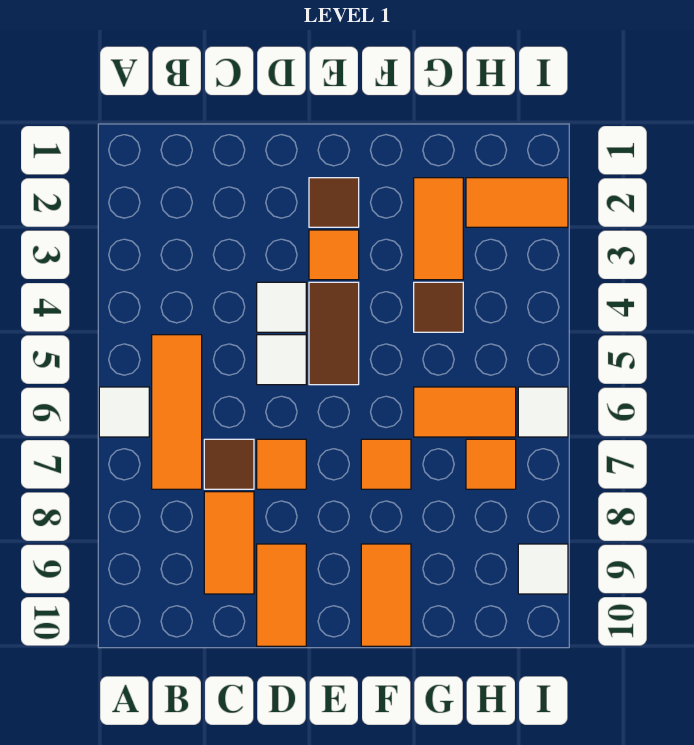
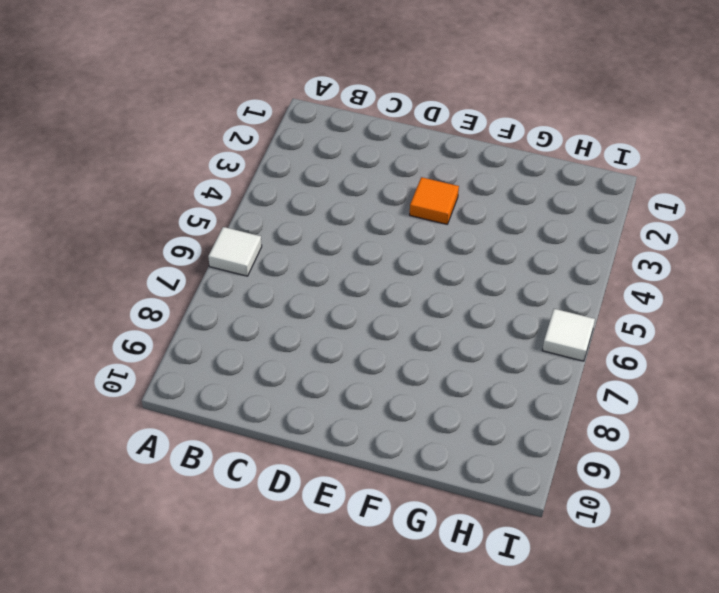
none -> orange 1x3 tile [152,335,202,489]
none -> brown 1x1 tile [204,439,254,489]
none -> orange 1x2 tile [204,492,254,594]

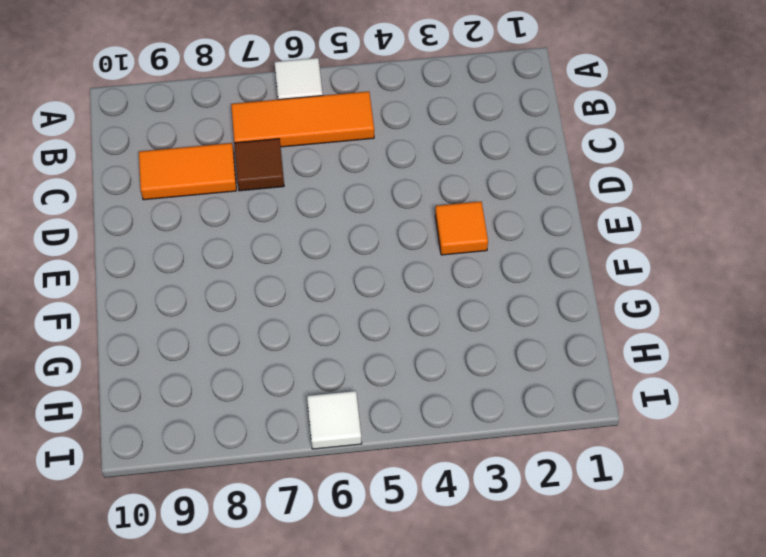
none -> white 1x1 tile [257,282,306,332]
none -> white 1x1 tile [257,335,306,385]
none -> orange 1x1 tile [257,439,306,489]

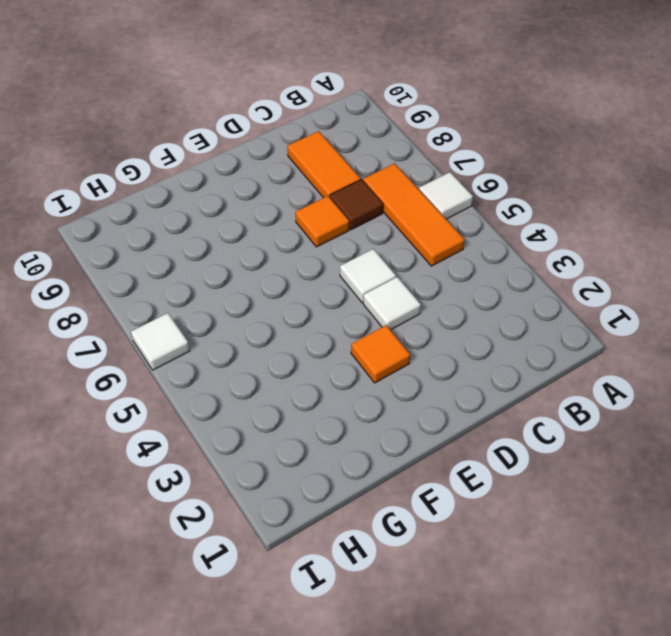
none -> orange 1x2 tile [257,544,306,646]
none -> brown 1x1 tile [309,178,359,227]
none -> brown 1x2 tile [309,282,359,385]

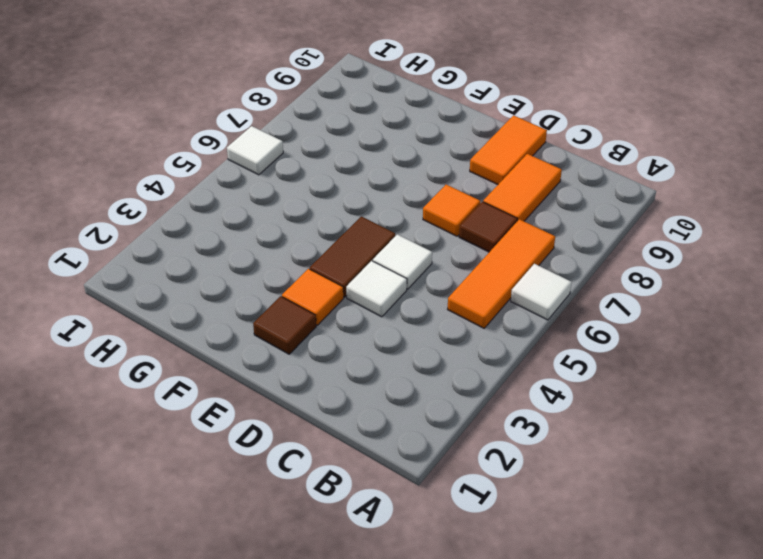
none -> orange 1x1 tile [361,439,411,489]
none -> orange 1x2 tile [361,544,411,646]
none -> orange 1x2 tile [414,178,463,280]

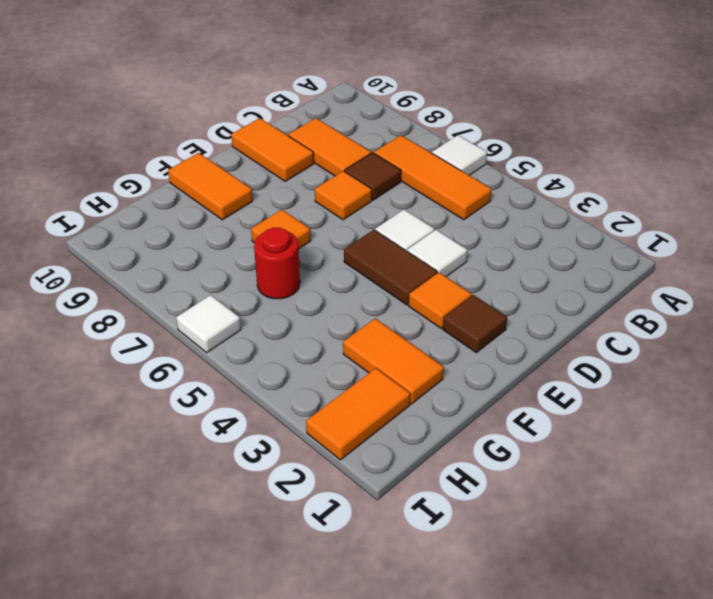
red 1x1 round brick [254,228,300,299] -> orange 1x2 tile [414,387,516,437]
none -> brown 1x1 tile [414,282,463,332]
none -> orange 1x1 tile [466,439,516,489]
none -> white 1x1 tile [518,544,568,594]

